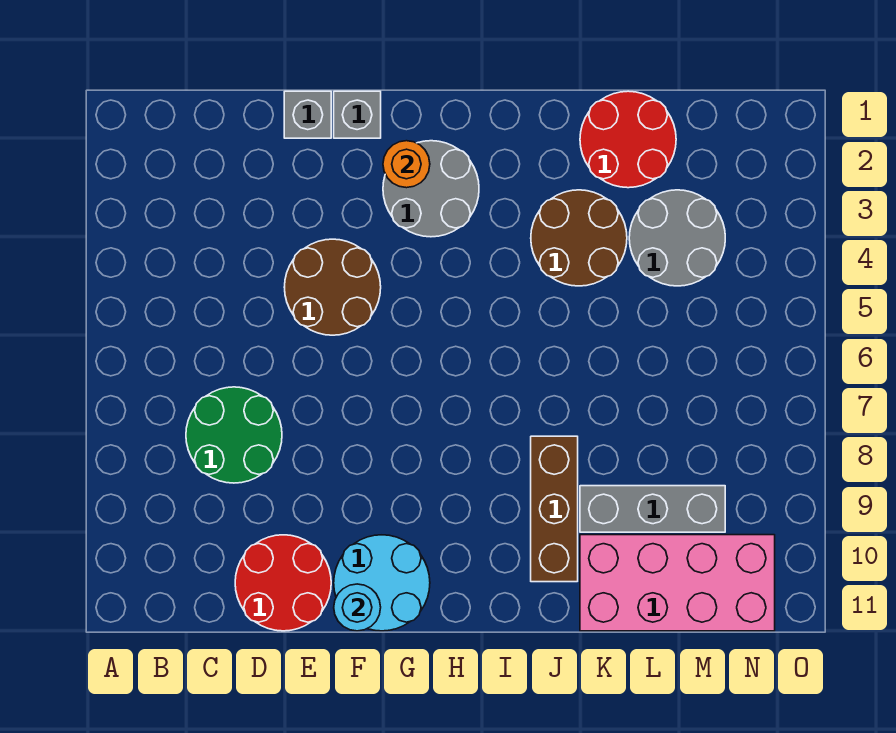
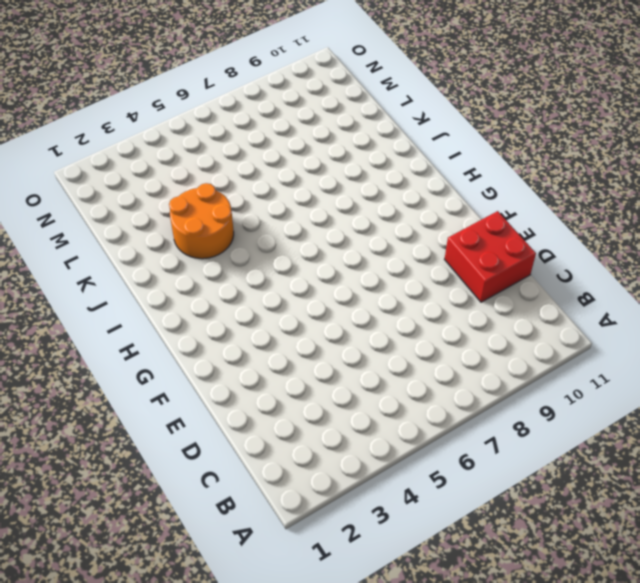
red 2x2 brick [445,211,536,302] -> red 2x2 round brick [235,535,331,631]
orange 2x2 round brick [169,183,234,259] -> brown 2x2 round brick [531,190,627,286]
none -> green 2x2 round brick [186,387,282,483]
none -> grey 1x1 brick [284,91,331,138]
none -> brown 2x2 round brick [284,239,381,335]

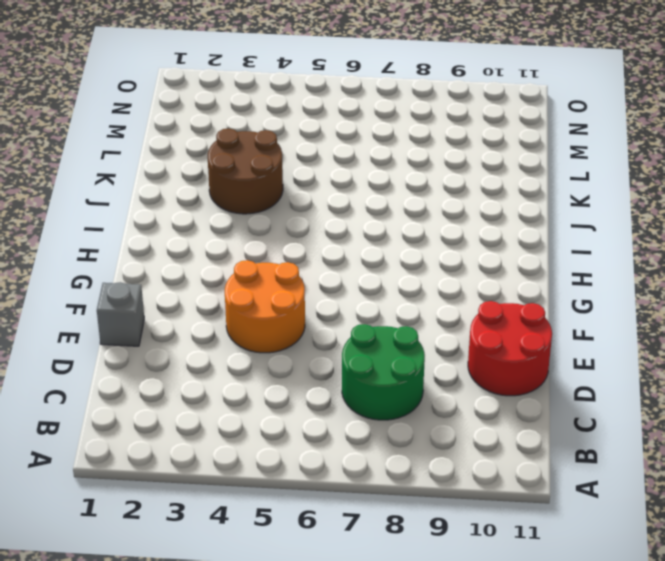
orange 2x2 round brick [225,260,305,353] -> brown 2x2 round brick [284,239,381,335]
none -> grey 1x1 brick [334,91,381,138]
none -> cyan 2x2 round brick [334,535,430,631]
none -> grey 2x2 round brick [383,141,479,237]

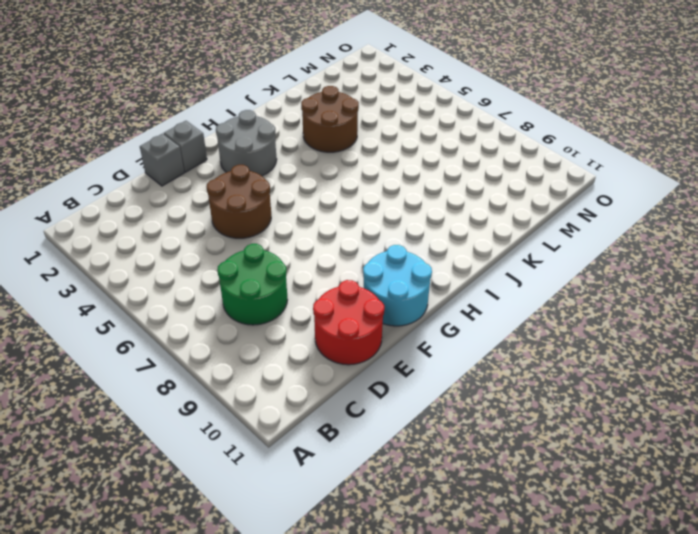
none -> brown 1x3 brick [531,436,578,582]
none -> red 2x2 round brick [580,91,676,188]
none -> grey 1x3 brick [580,486,725,532]

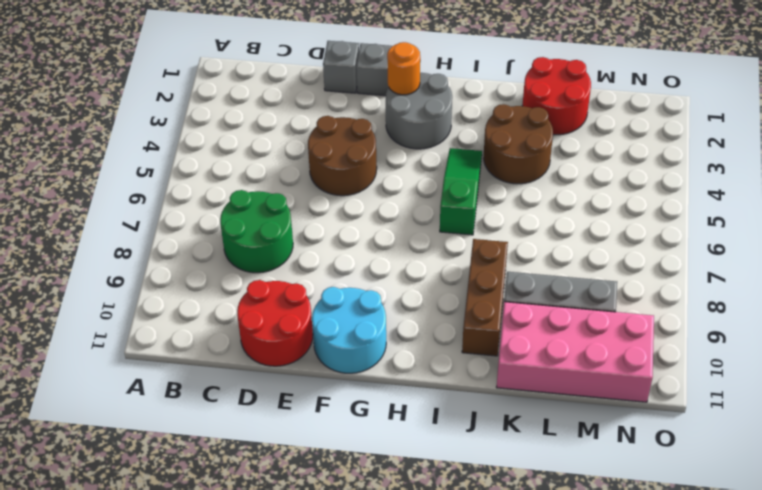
green 1x3 slope [440,148,482,235] -> none
none -> grey 2x2 round brick [629,190,725,286]
none -> cyan 1x1 round brick [334,584,381,631]

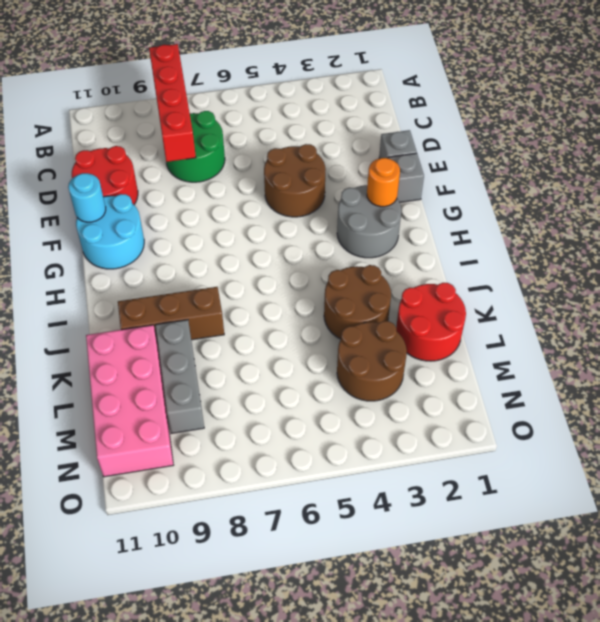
red 1x4 brick [149,44,196,162] -> none
brown 2x2 round brick [337,321,407,401] -> grey 2x2 round brick [629,190,725,286]

